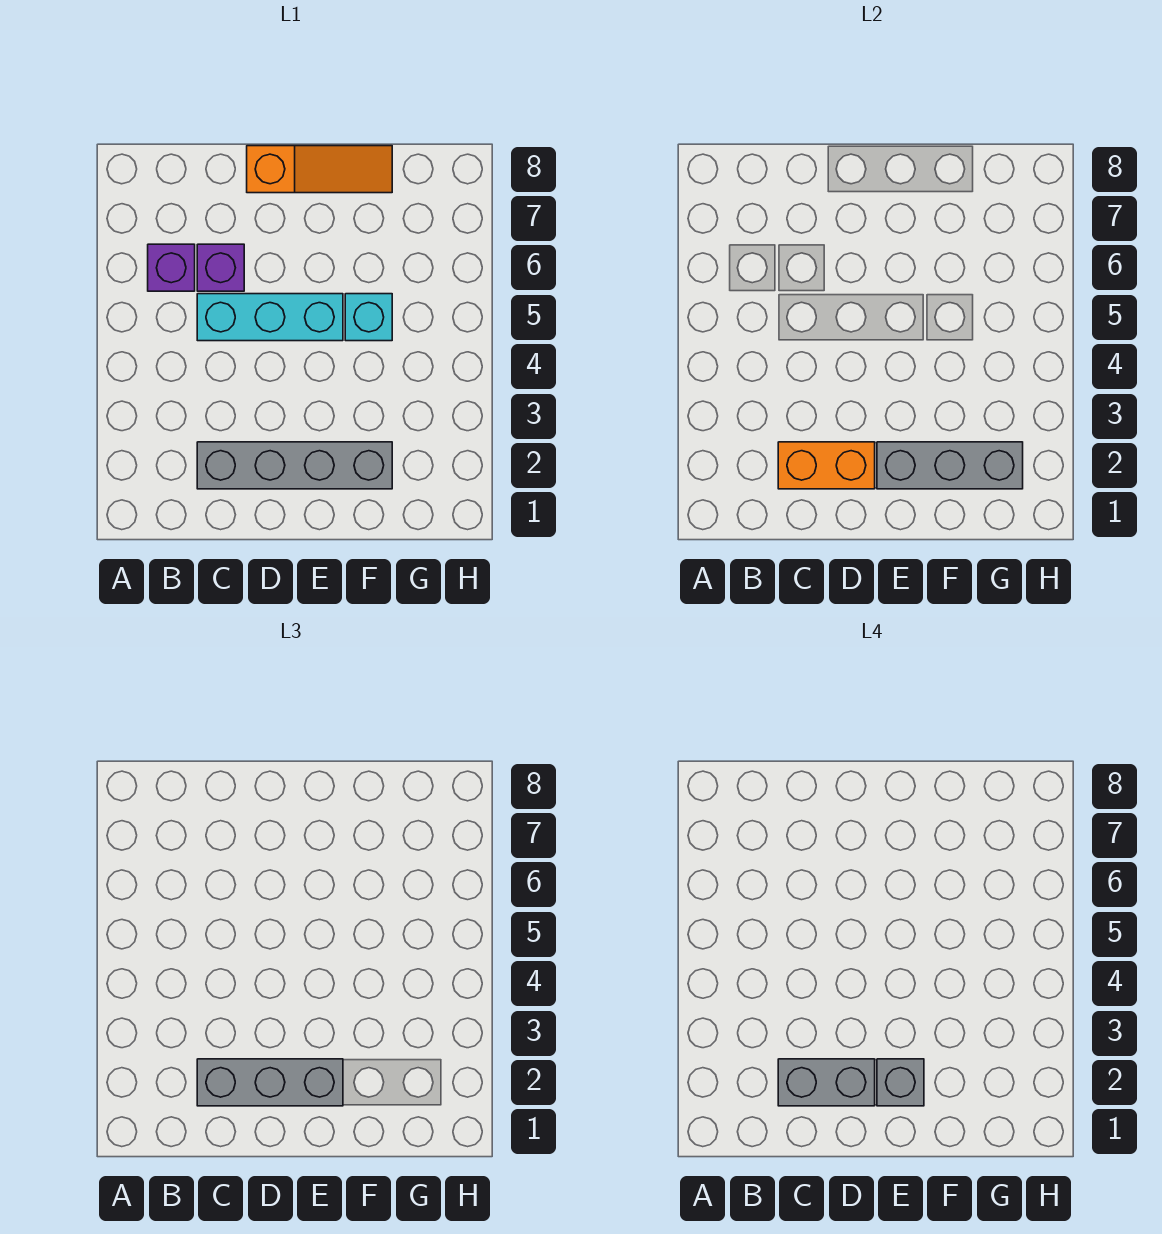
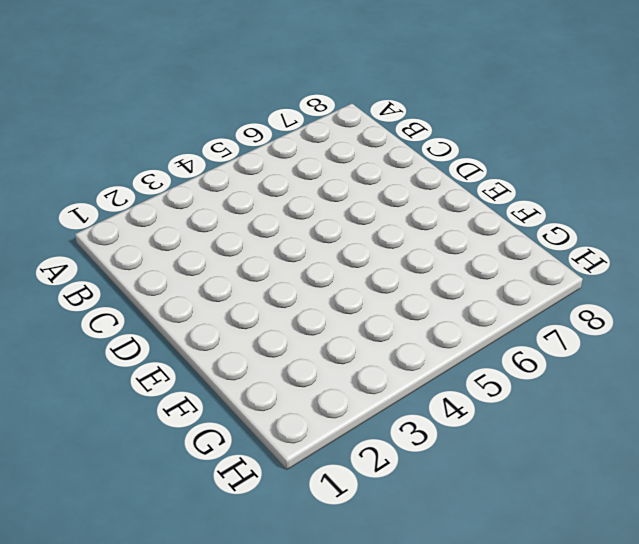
none -> purple 1x1 brick [148,244,195,291]
none -> grey 1x4 brick [197,442,392,489]

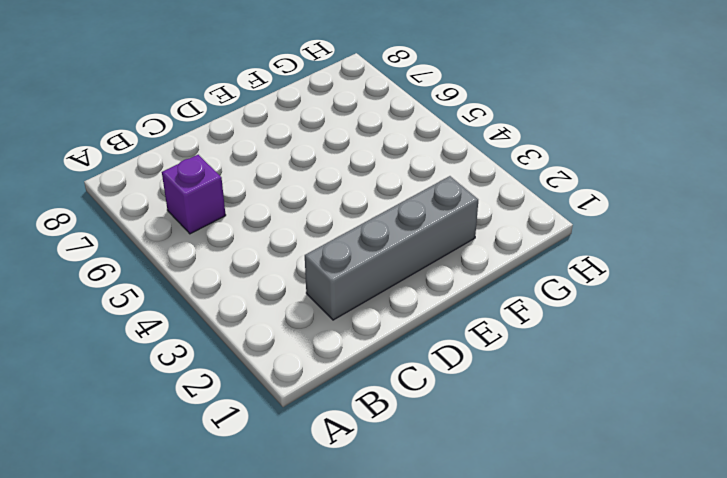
none -> cyan 1x3 brick [197,294,343,341]
none -> purple 1x1 brick [197,244,244,291]

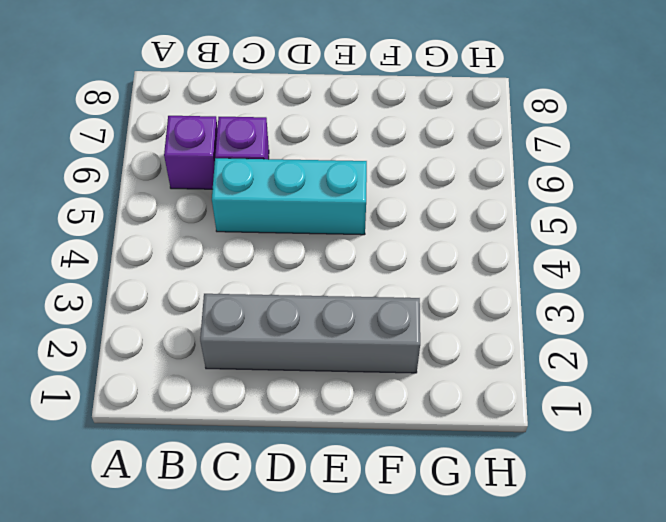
none -> orange 1x3 slope [247,146,392,193]
none -> cyan 1x1 brick [345,294,392,341]

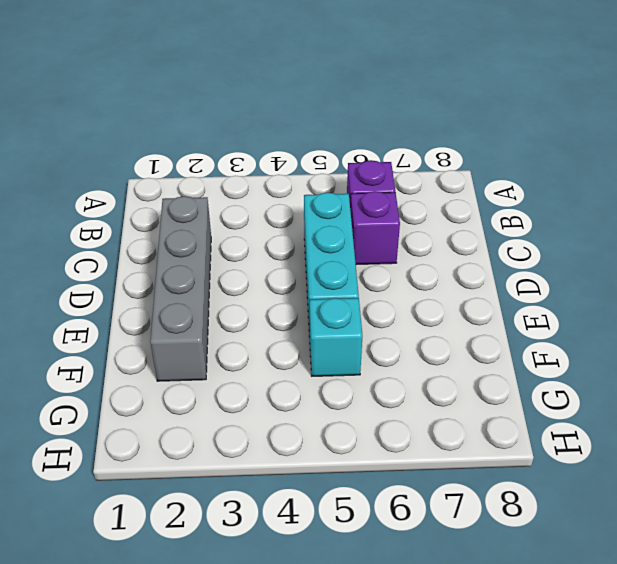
none -> orange 1x3 slope [247,146,392,193]
none -> orange 1x2 brick [778,442,875,489]

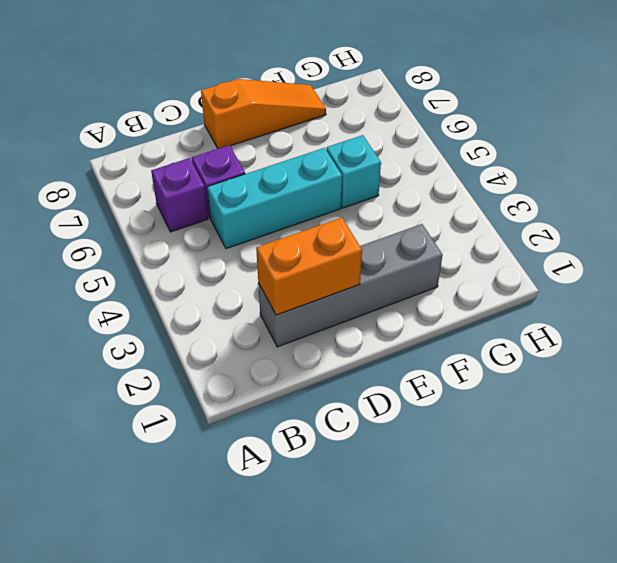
none -> grey 1x3 brick [877,442,1023,489]
none -> grey 1x3 brick [197,1059,343,1106]

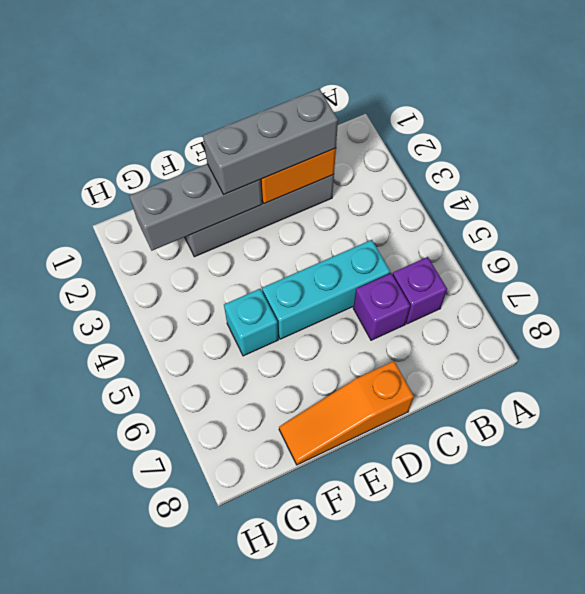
none -> grey 1x2 brick [778,1059,875,1106]
none -> grey 1x1 brick [877,1059,924,1106]

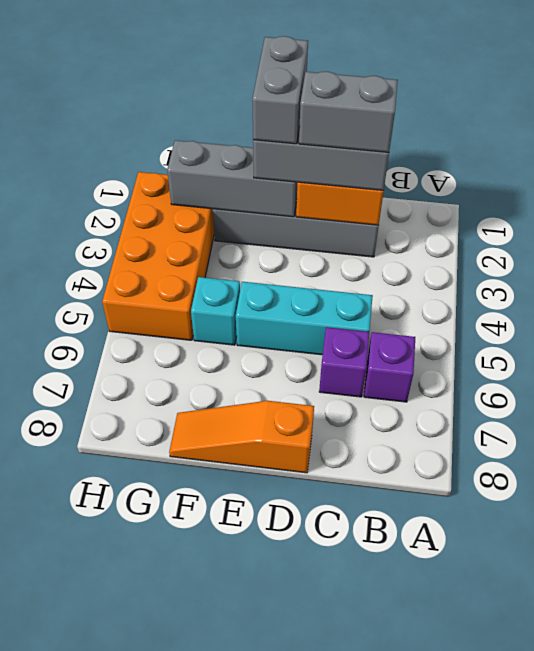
grey 1x2 brick [252,36,308,144] -> grey 1x1 brick [877,1059,924,1106]
orange 2x4 brick [102,172,214,340] -> none

